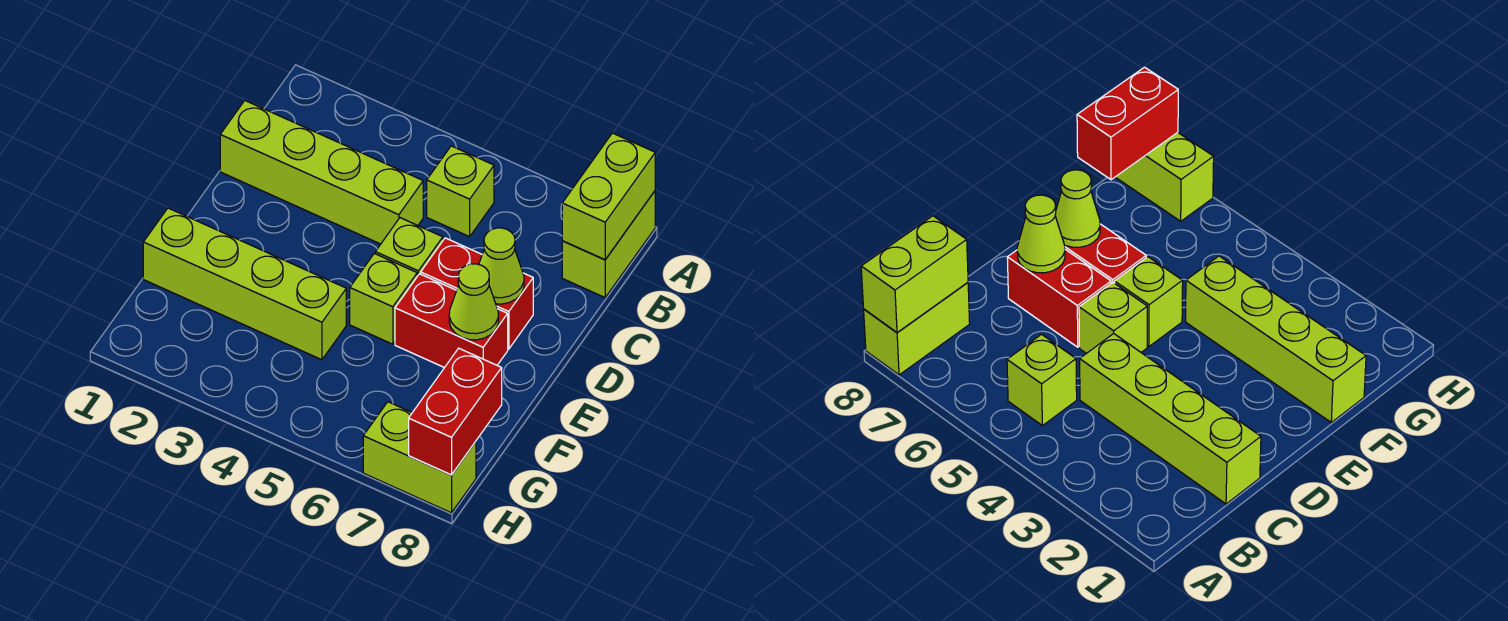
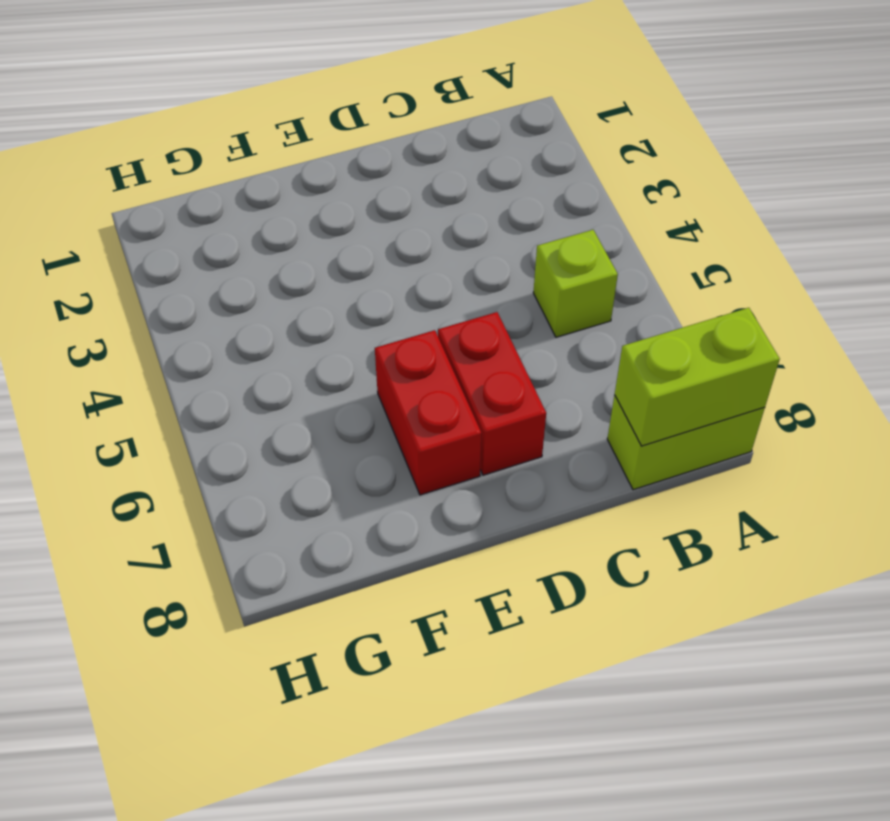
none -> lime 1x4 brick [220,101,423,244]
none -> lime 1x1 brick [375,218,443,276]
none -> lime 1x1 brick [350,253,417,344]

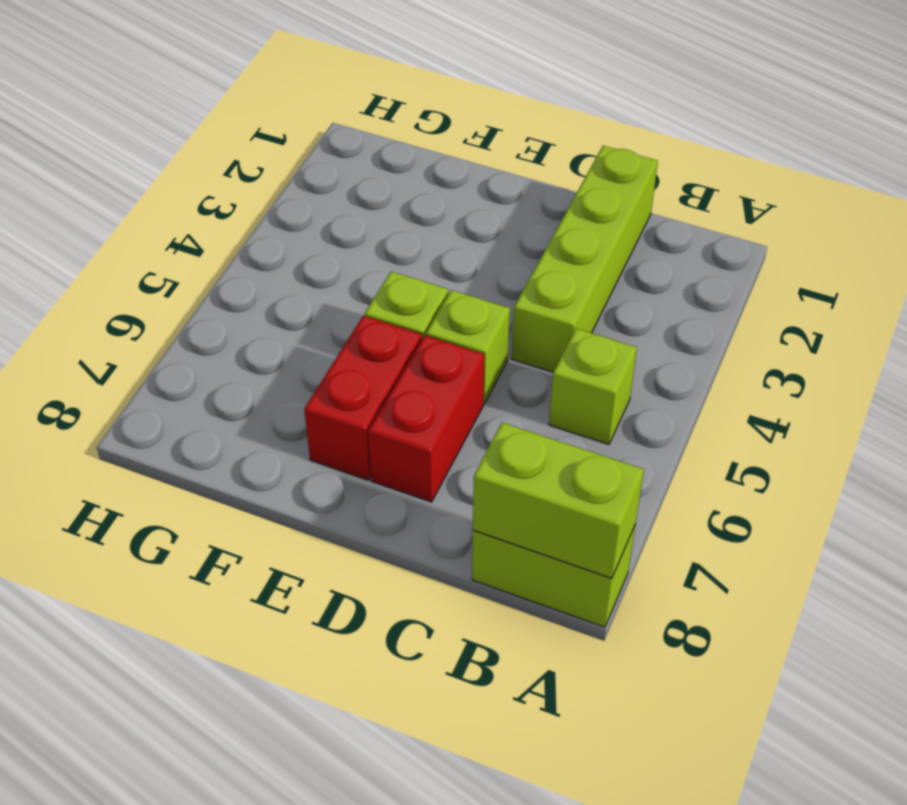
none -> lime 1x4 brick [143,208,346,360]
none -> lime 1x2 brick [363,402,476,513]
none -> lime 1x1 cone [479,228,524,304]

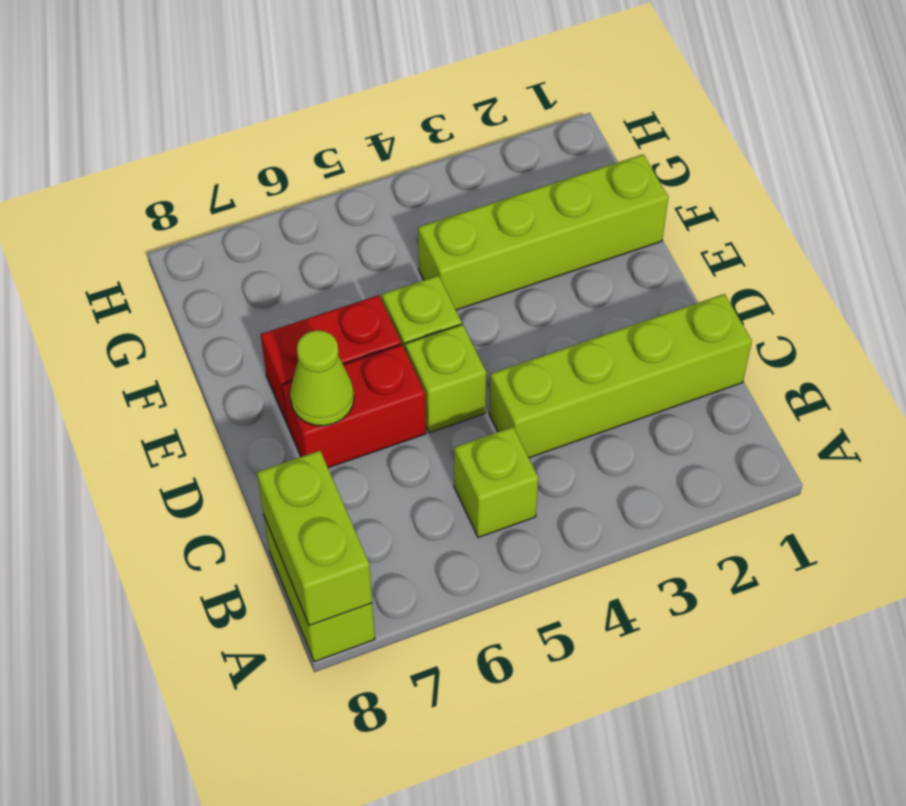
none -> lime 1x2 brick [363,402,476,513]
none -> lime 1x1 cone [449,264,498,340]
none -> red 1x2 brick [409,348,502,475]

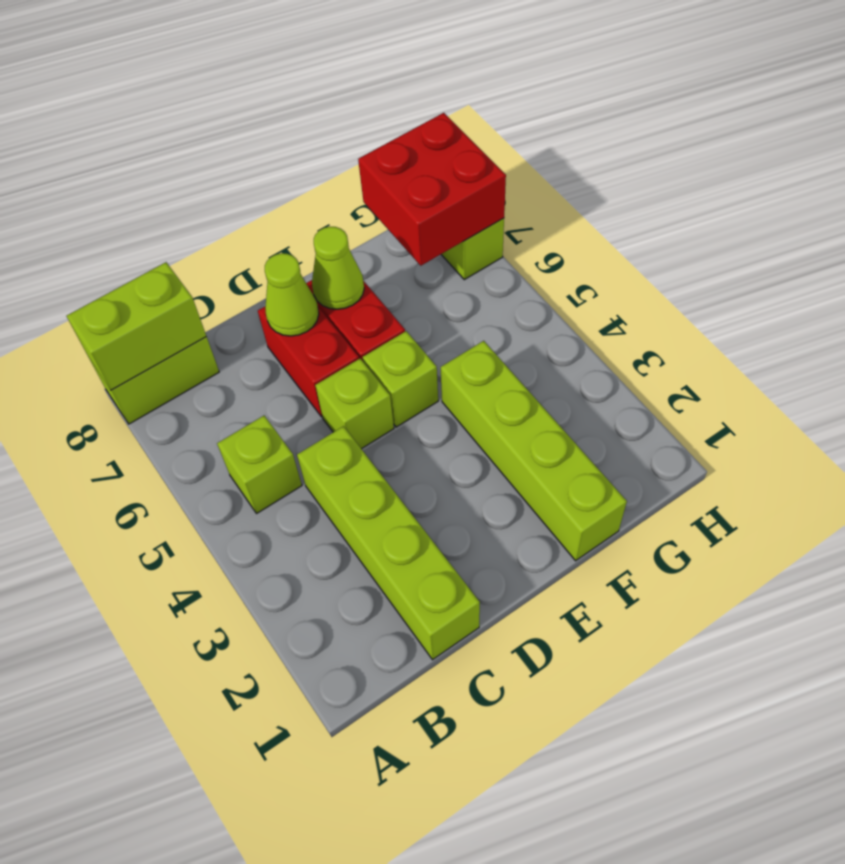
red 2x2 brick [358,113,506,266] -> red 1x2 brick [409,348,502,475]

